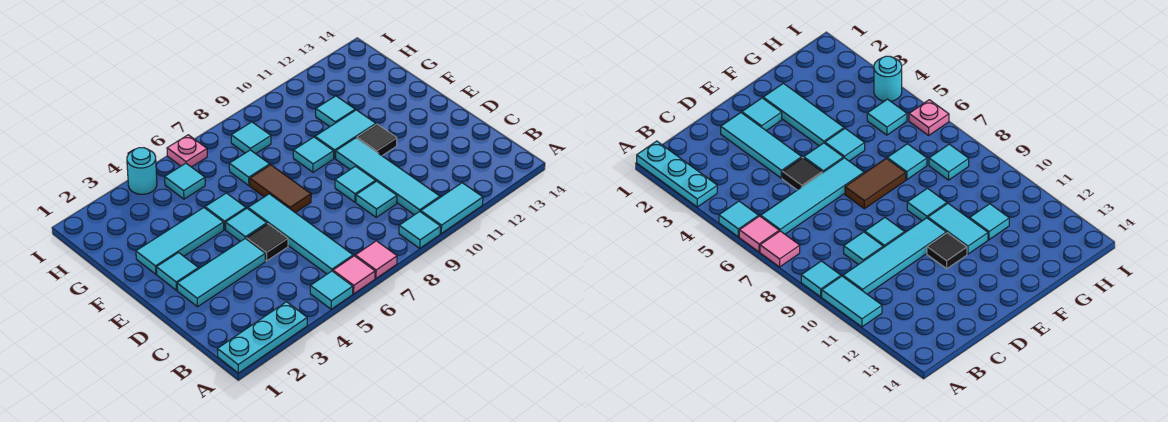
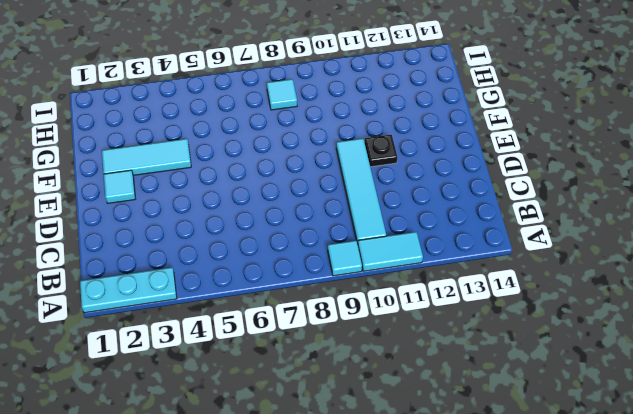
black 1x1 plate [365,135,397,167] -> black 1x1 tile [357,124,397,156]
none -> cyan 1x1 tile [310,271,353,309]
none -> pink 1x1 tile [333,256,375,294]
none -> pink 1x1 tile [355,241,397,278]

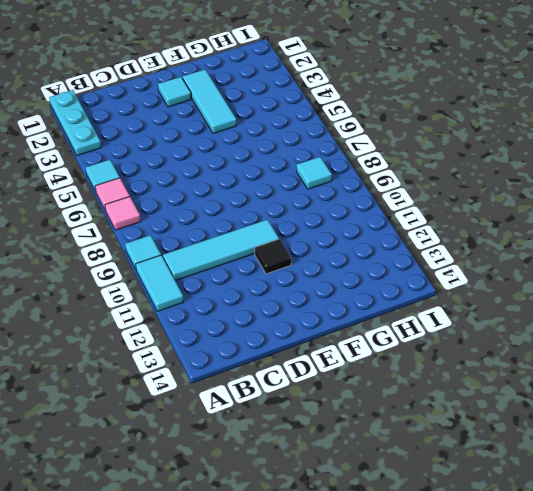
none -> cyan 1x4 tile [248,194,353,274]
none -> cyan 1x1 tile [356,181,397,217]
none -> cyan 1x3 tile [177,238,265,307]

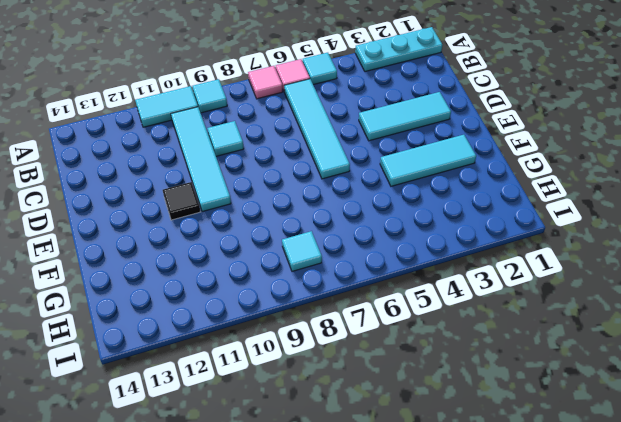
none -> black 1x1 tile [246,224,288,261]
none -> cyan 1x1 tile [335,166,376,202]
none -> cyan 1x1 tile [156,253,198,290]

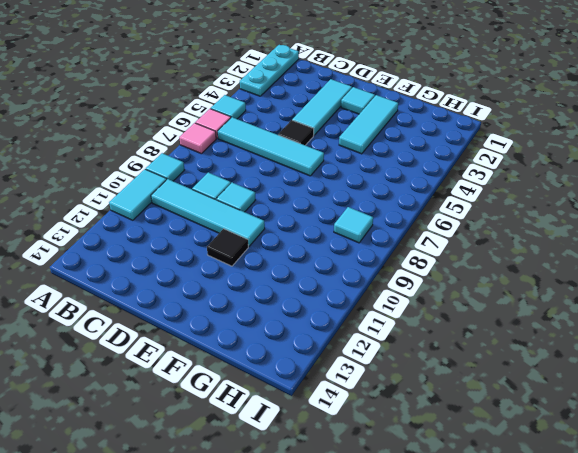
none -> cyan 1x1 tile [226,209,267,241]
none -> brown 1x2 tile [250,165,311,213]
none -> cyan 1x1 tile [205,193,246,230]

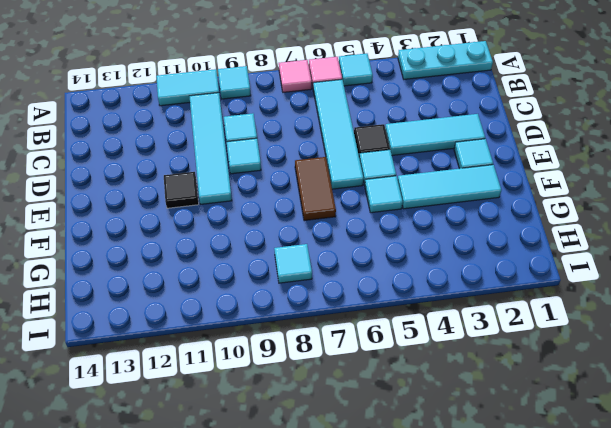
none -> cyan 1x1 tile [293,137,334,172]
none -> cyan 1x2 tile [315,110,376,158]
none -> cyan 1x1 tile [229,150,270,186]

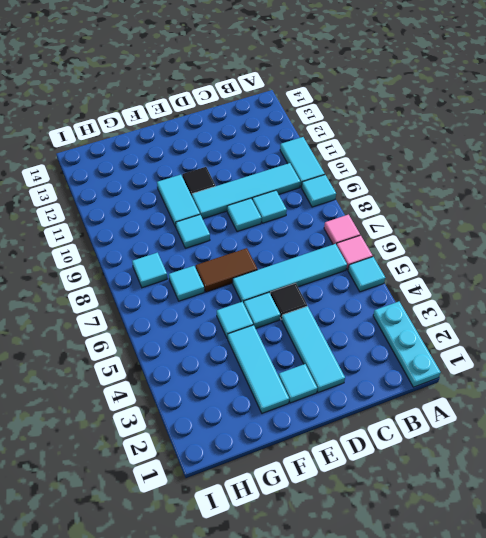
none -> cyan 1x1 tile [316,96,355,127]
none -> cyan 1x1 tile [165,163,205,199]
none -> cyan 1x1 round brick [127,148,157,194]

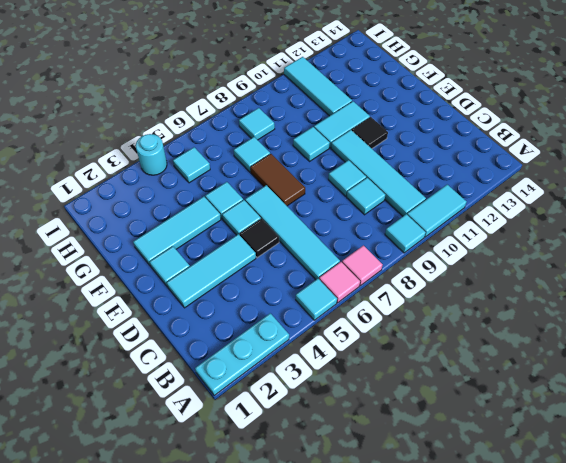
cyan 1x3 tile [284,57,352,116] -> cyan 1x1 tile [316,96,355,127]
none -> pink 1x1 plate [167,135,207,167]

